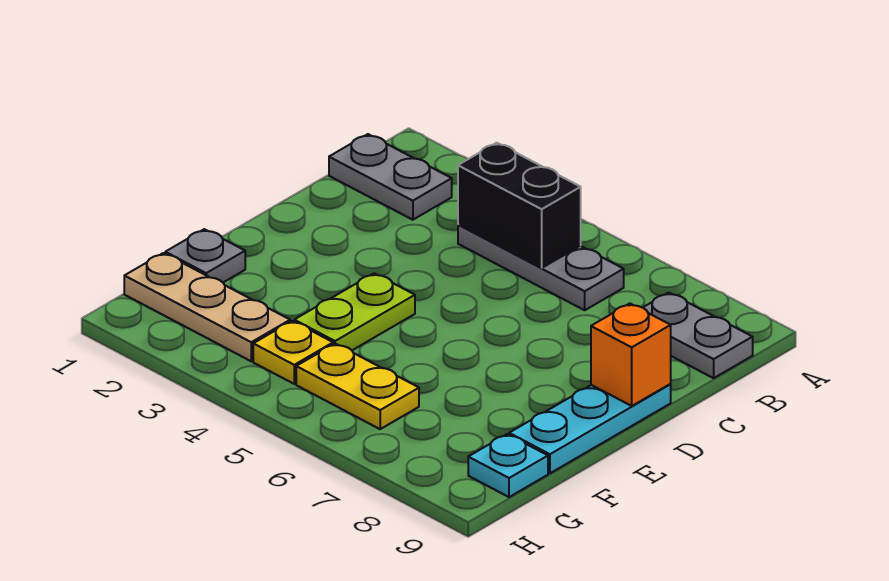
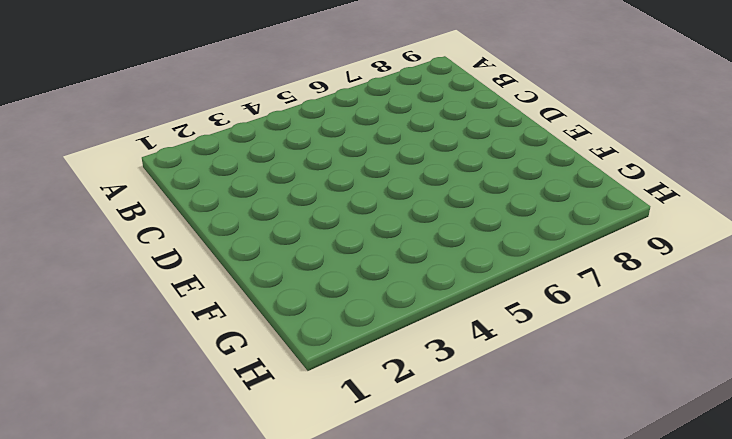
none -> grey 1x2 plate [329,134,452,220]
none -> grey 1x3 plate [458,224,624,310]
none -> grey 1x2 plate [643,293,753,378]

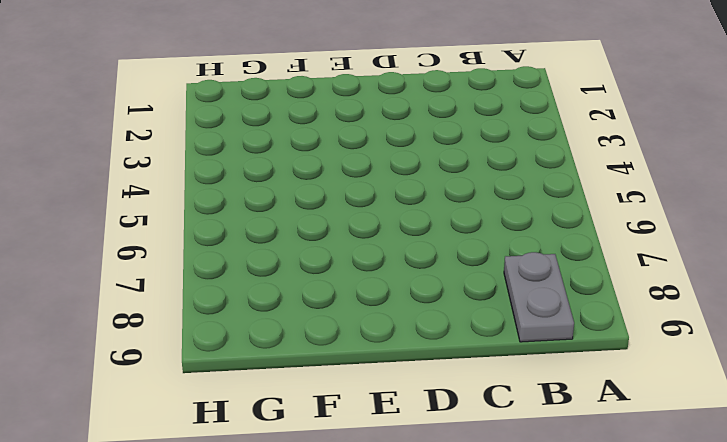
none -> grey 1x2 plate [329,134,452,220]
none -> grey 1x3 plate [458,224,624,310]
none -> cyan 1x3 plate [509,384,671,473]

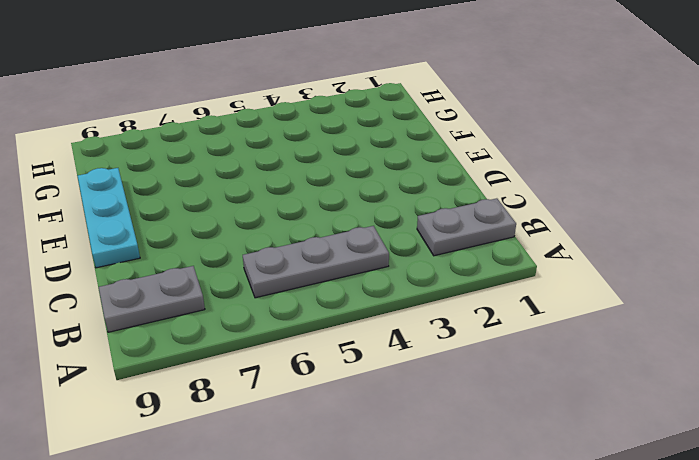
none -> lime 1x2 plate [294,273,415,350]
none -> grey 1x1 plate [165,229,245,282]
none -> tan 1x3 plate [124,253,290,361]

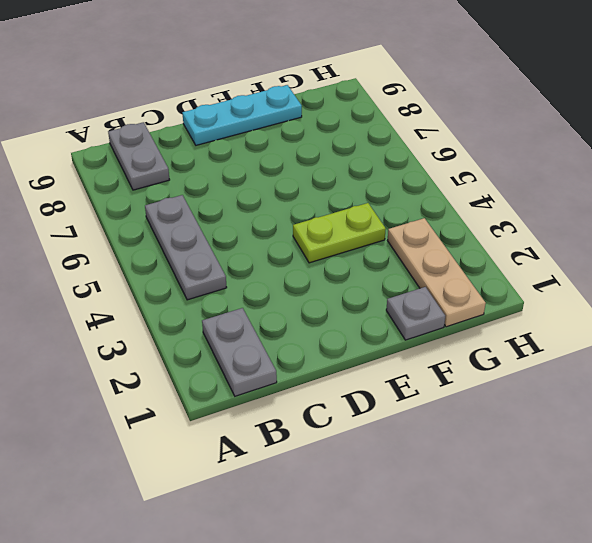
none -> yellow 1x1 plate [253,321,333,384]
none -> yellow 1x2 plate [296,344,419,429]
none -> cyan 1x1 plate [468,434,548,497]

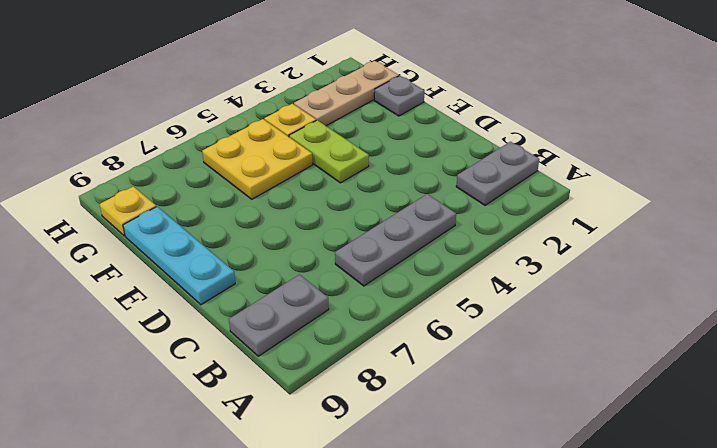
yellow 2x2 plate [202,119,313,199] -> yellow 1x2 plate [296,344,419,429]
yellow 1x1 plate [100,186,156,236] -> cyan 1x1 plate [468,434,548,497]
none -> black 1x2 brick [458,143,581,268]
none -> orange 1x1 brick [591,304,671,406]

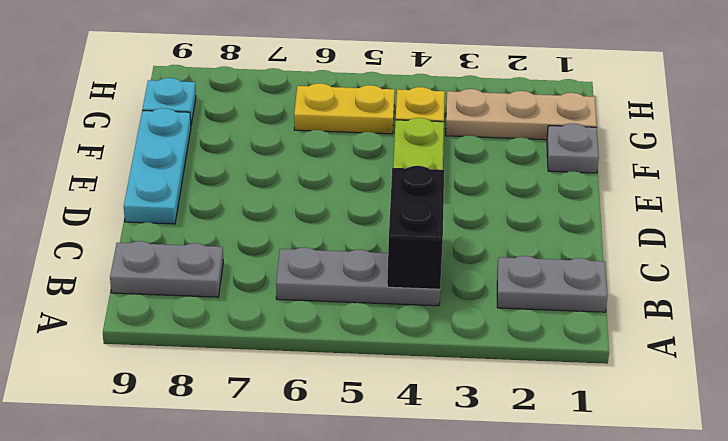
black 1x2 brick [387,166,444,289] -> black 1x2 brick turned to [458,143,581,268]
none -> orange 1x1 brick [591,304,671,406]

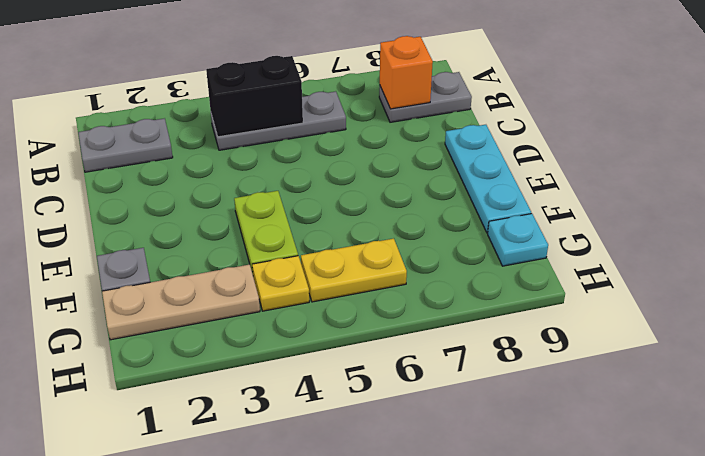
orange 1x1 brick [380,36,433,109] -> orange 1x1 brick moved to [591,304,671,406]

